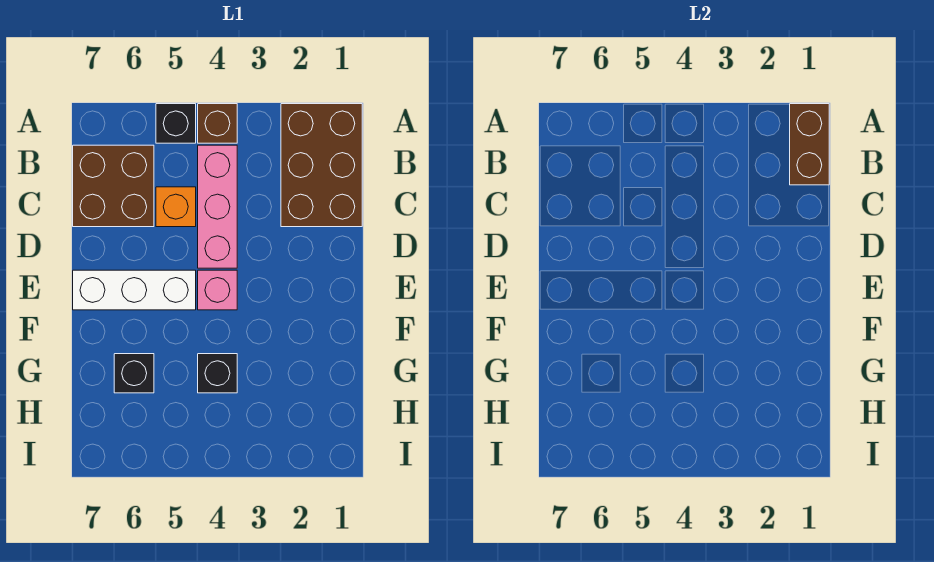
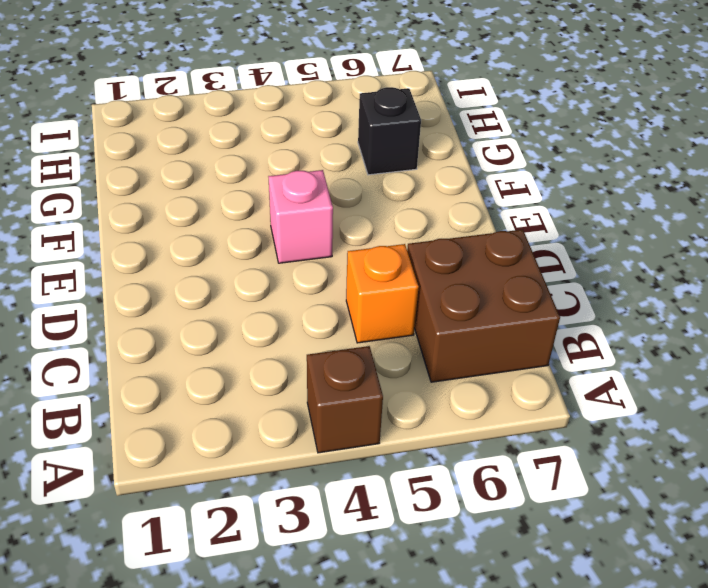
none -> brown 2x3 brick [281,104,362,227]
none -> black 1x1 brick [156,104,196,143]

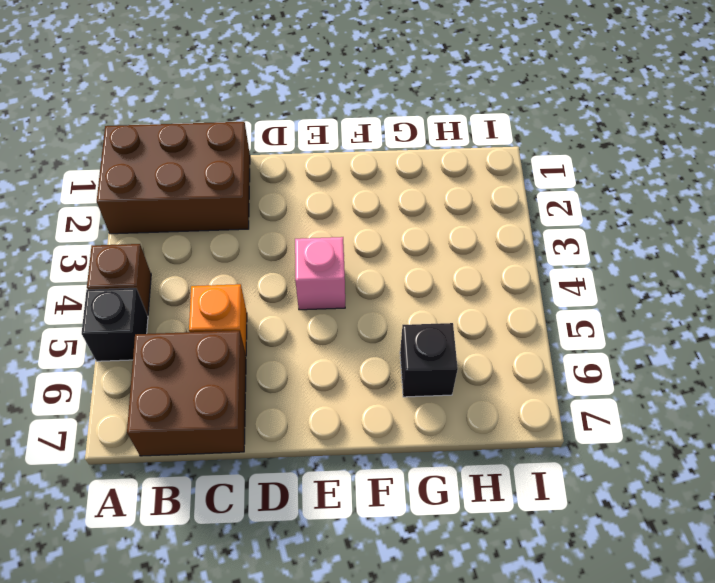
none -> pink 1x3 brick [198,145,237,268]
none -> white 1x3 brick [73,270,196,310]

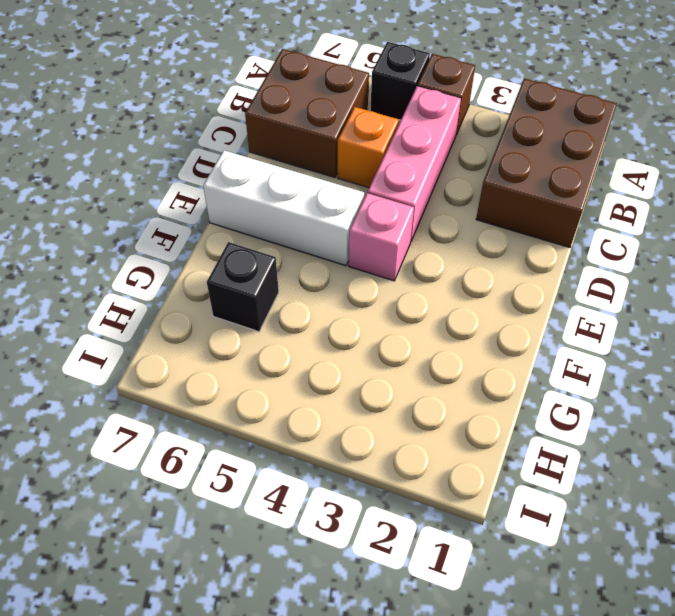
none -> black 1x1 brick [198,354,237,393]
none -> brown 1x2 brick [790,104,829,185]

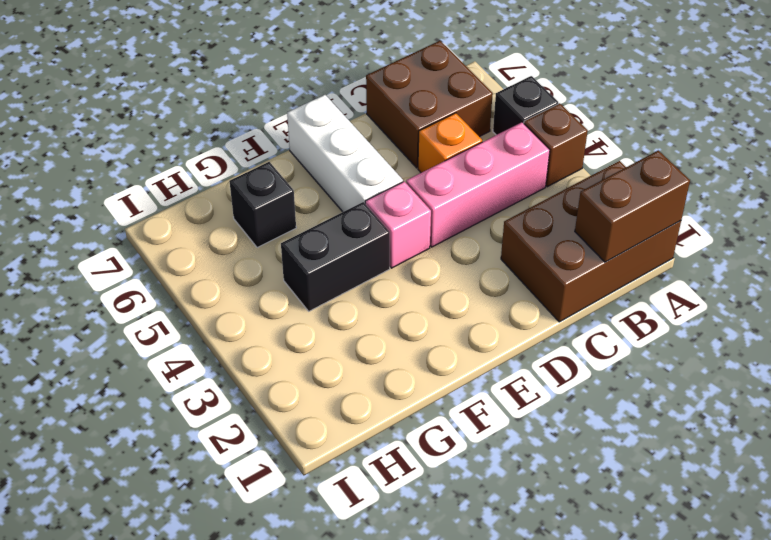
black 1x2 brick [281,202,390,311] -> black 1x1 brick [198,354,237,393]

